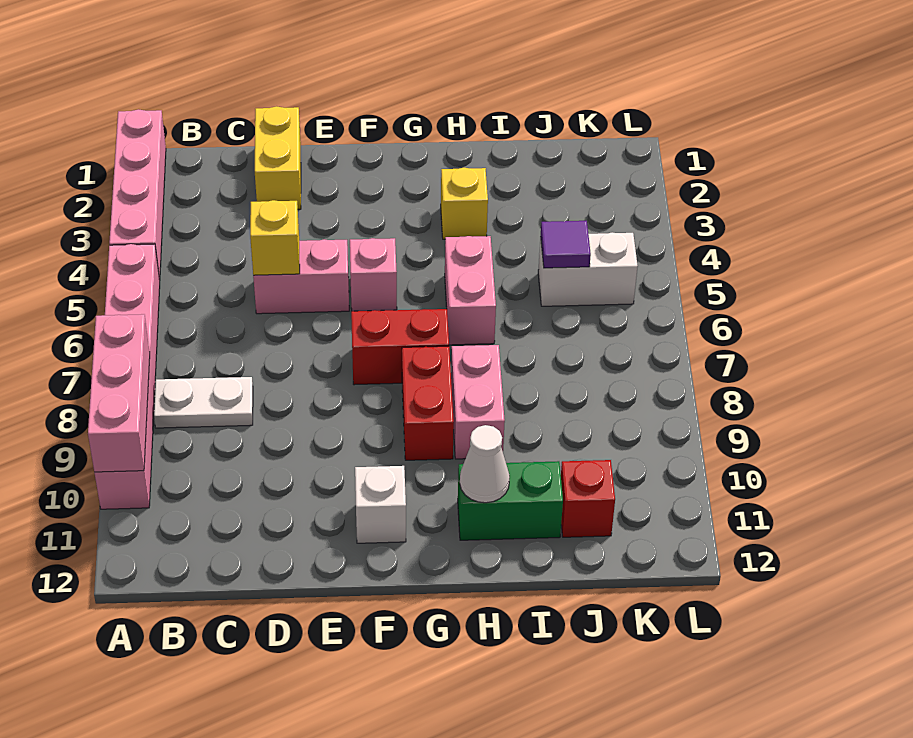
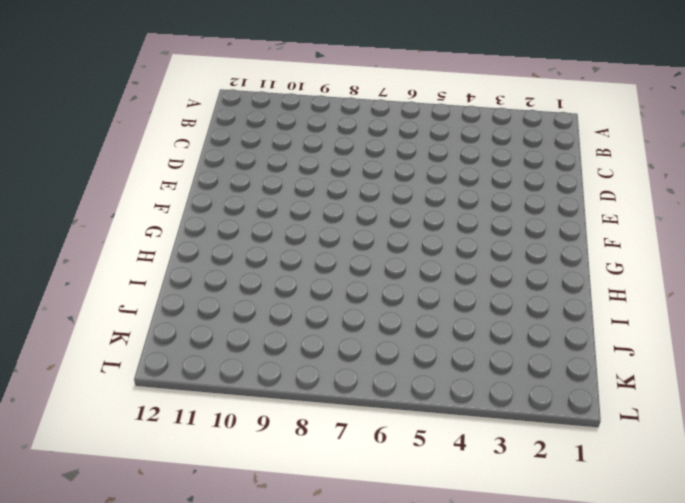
none -> pink 1x4 brick [109,109,166,279]
none -> pink 1x6 brick [94,244,160,509]
none -> white 1x2 plate [154,377,253,428]

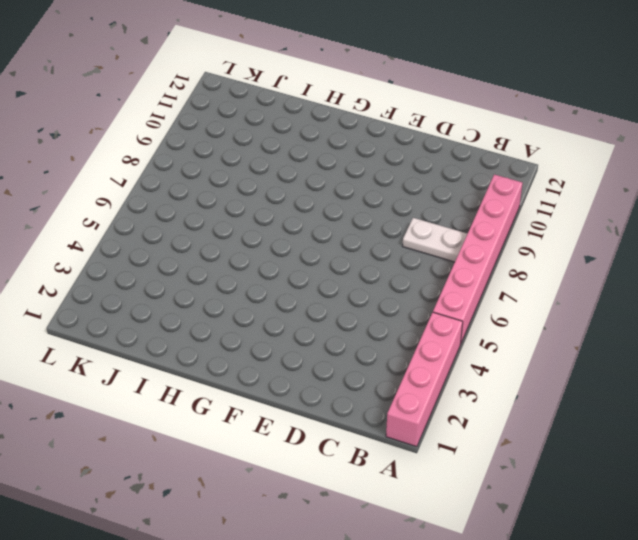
none -> yellow 1x2 brick [255,106,301,209]
none -> pink 1x2 brick [253,239,349,314]
none -> pink 1x1 brick [350,238,397,311]

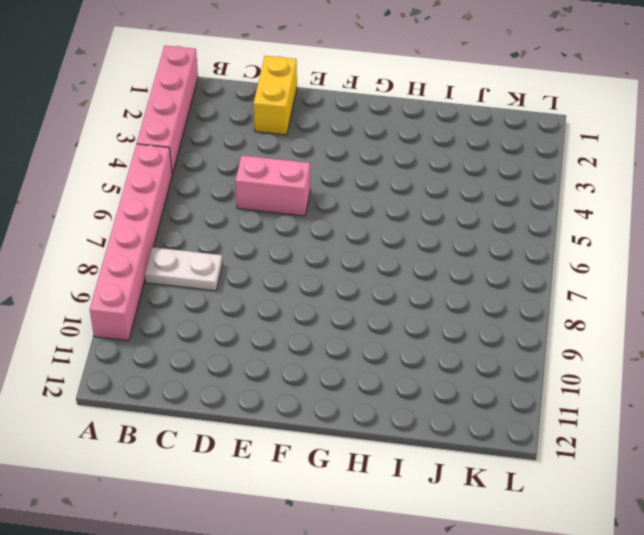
none -> pink 1x1 brick [350,238,397,311]
none -> red 1x2 brick [351,309,449,385]
none -> white 1x1 brick [355,466,406,543]

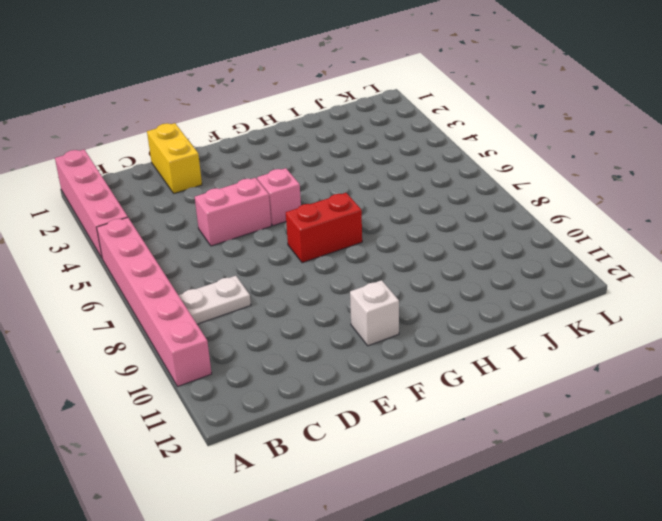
none -> red 1x2 brick [402,346,454,460]
none -> yellow 1x1 brick [441,168,488,239]
none -> pink 1x2 brick [445,236,496,345]

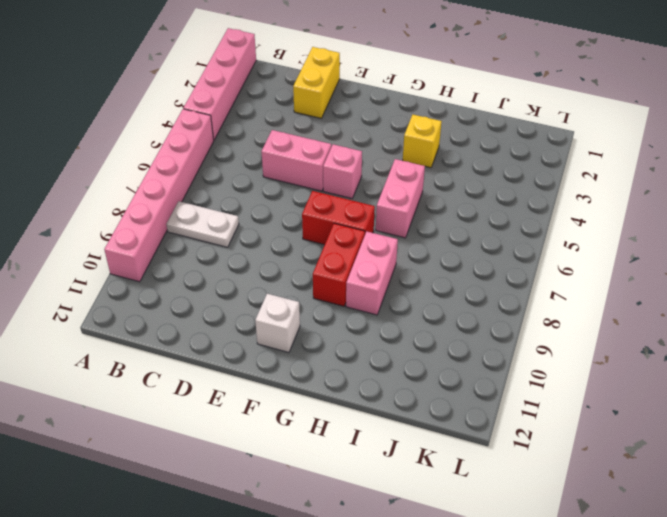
none -> green 1x2 brick [458,461,563,540]
none -> white 1x2 brick [538,232,638,306]
none -> red 1x1 brick [561,460,615,537]

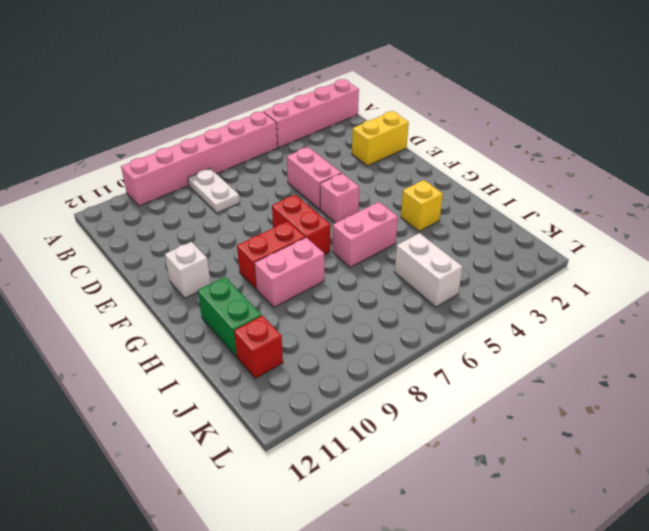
none -> pink 1x3 brick [88,314,150,472]
none -> yellow 1x1 brick [250,200,300,275]
none -> white 1x1 cone [460,425,510,503]

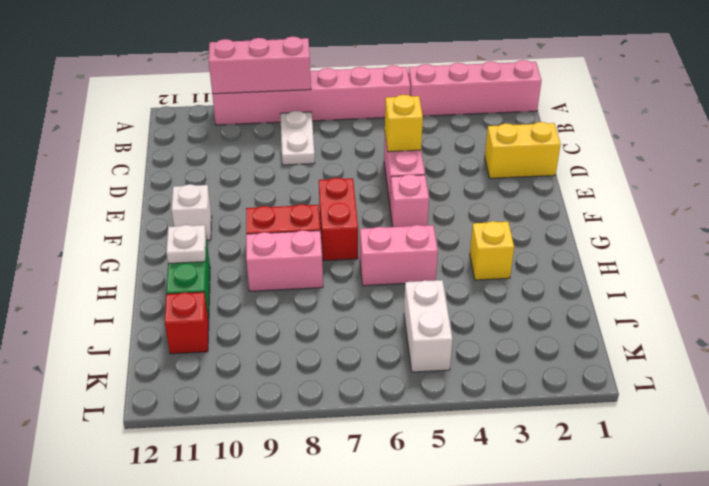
white 1x1 plate [166,225,206,263] -> white 1x1 cone [460,425,510,503]
none -> purple 1x1 tile [541,221,591,268]

